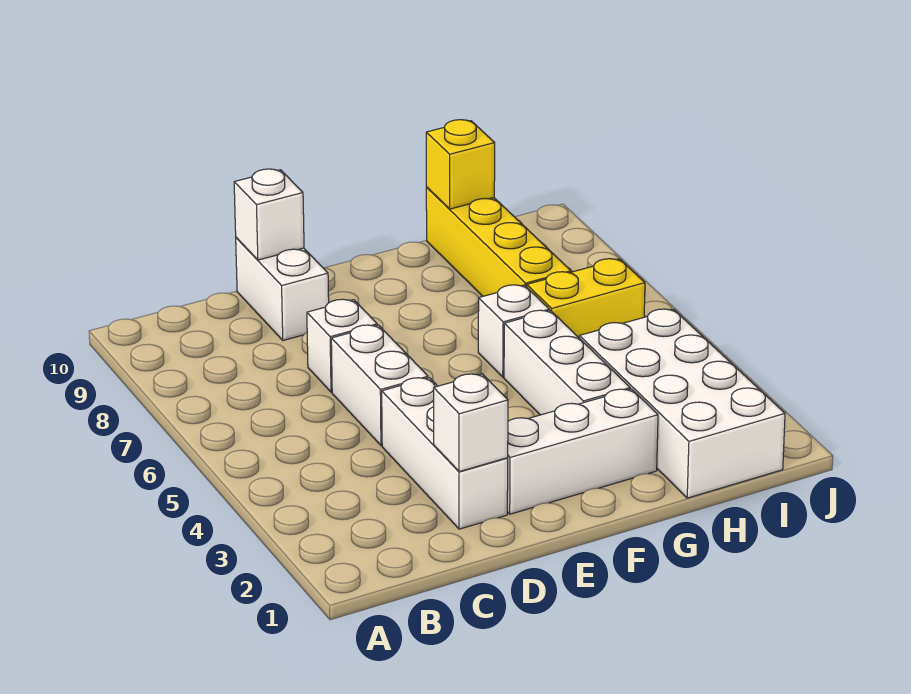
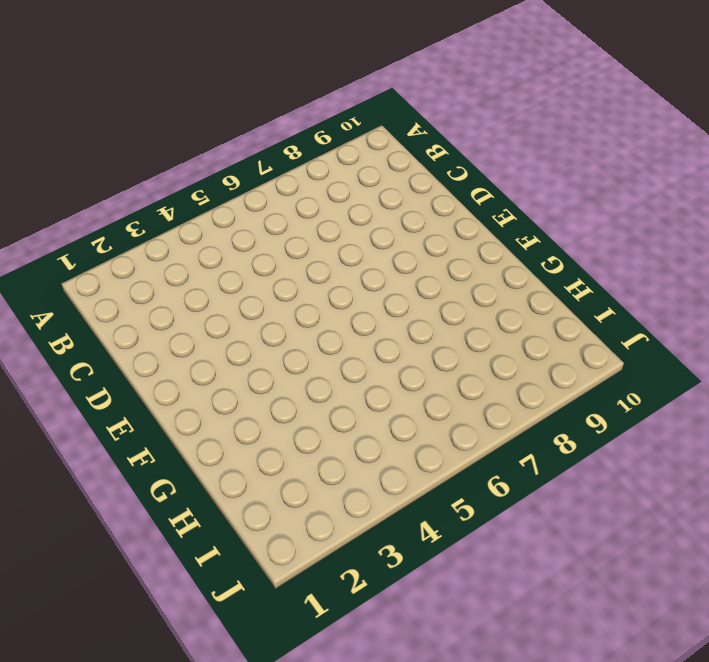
none -> white 1x3 brick [382,378,508,529]
none -> white 1x2 brick [331,325,428,446]
none -> white 1x1 brick [307,299,377,392]

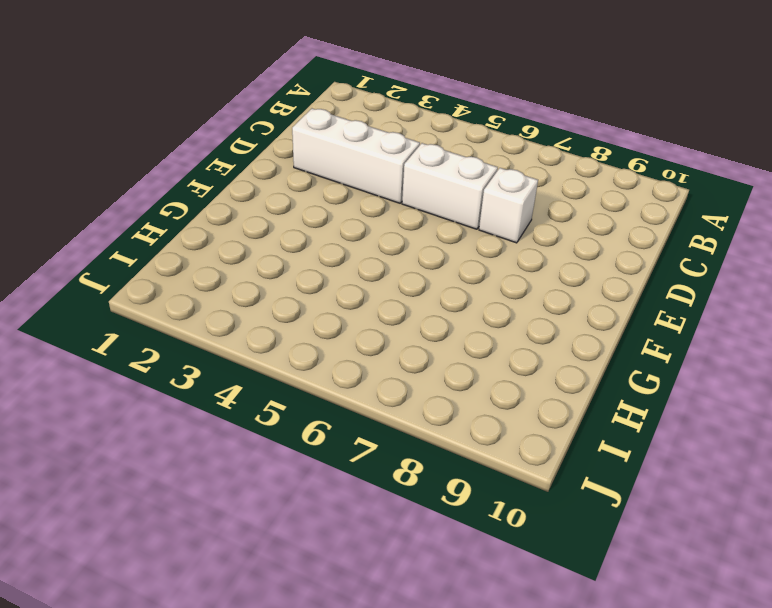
none -> white 1x2 brick [236,238,329,340]
none -> white 1x3 brick [507,389,658,514]
none -> white 1x3 brick [504,310,630,415]

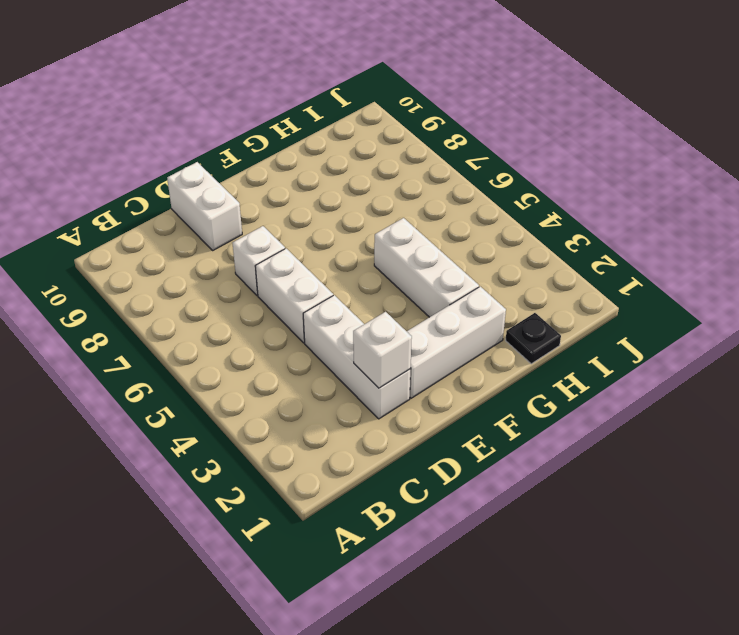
black 1x1 plate [506,313,561,364] -> white 2x4 brick [579,309,785,498]
none -> white 1x1 brick [478,285,549,377]
none -> yellow 1x2 brick [527,259,645,337]
none -> yellow 1x4 brick [426,188,571,296]

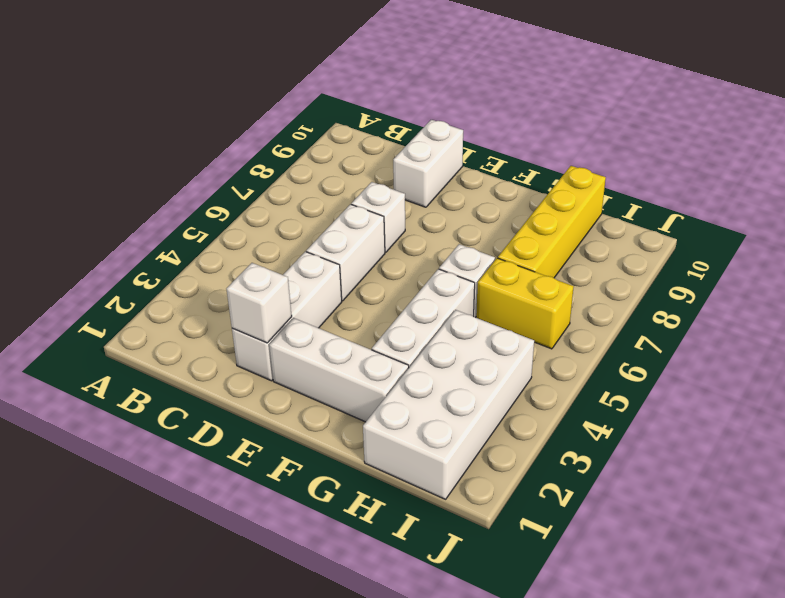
none -> white 1x1 brick [234,169,304,260]
none -> yellow 1x1 brick [426,120,495,209]

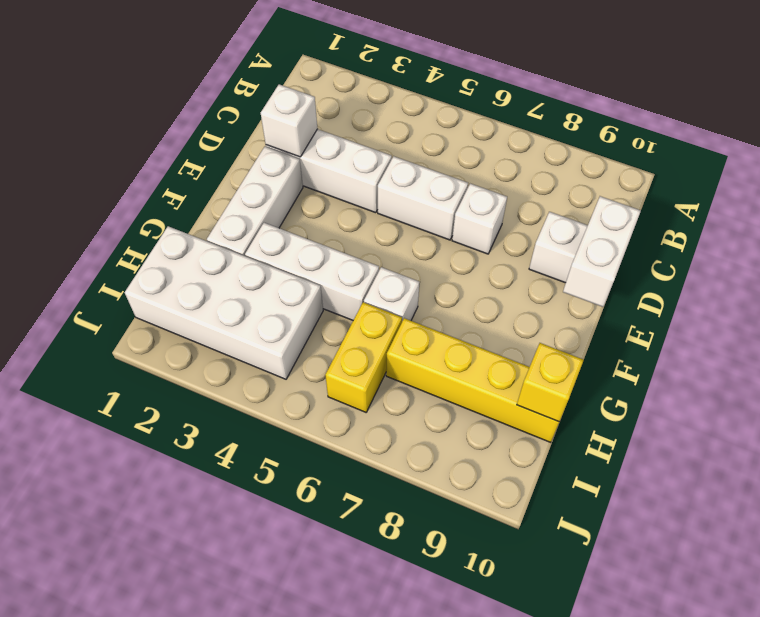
white 1x2 brick [563,196,641,307] -> white 1x1 brick [234,169,304,260]

